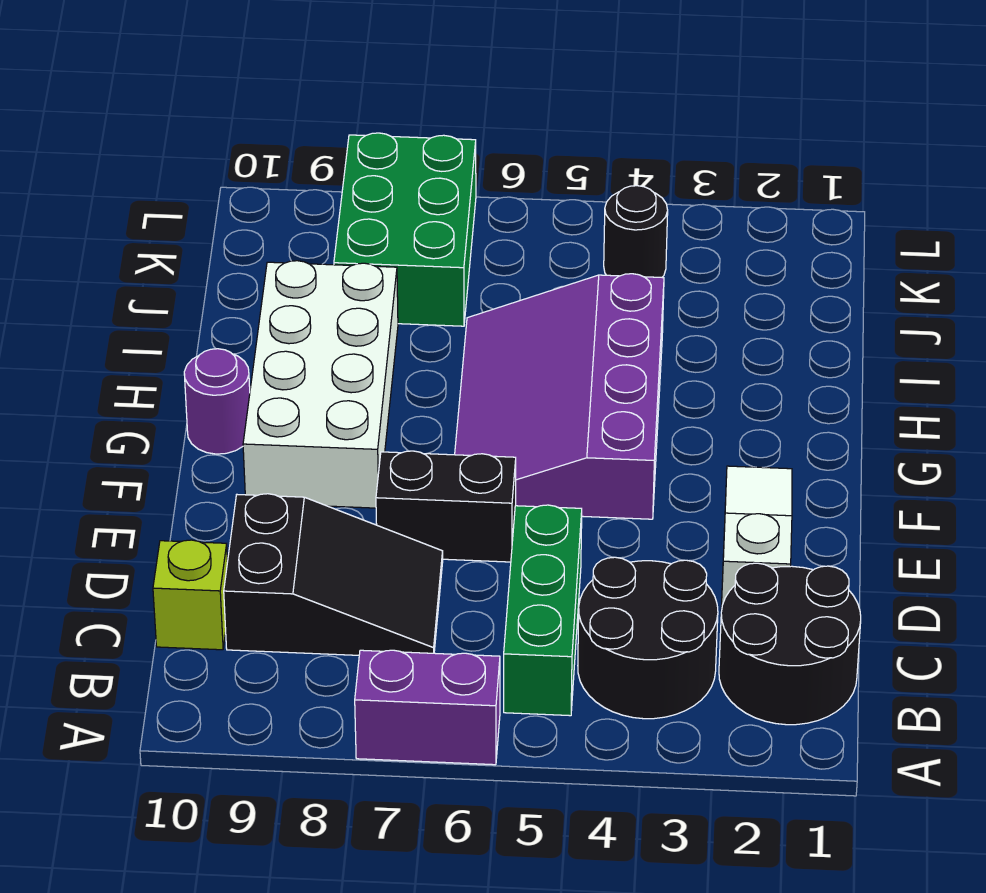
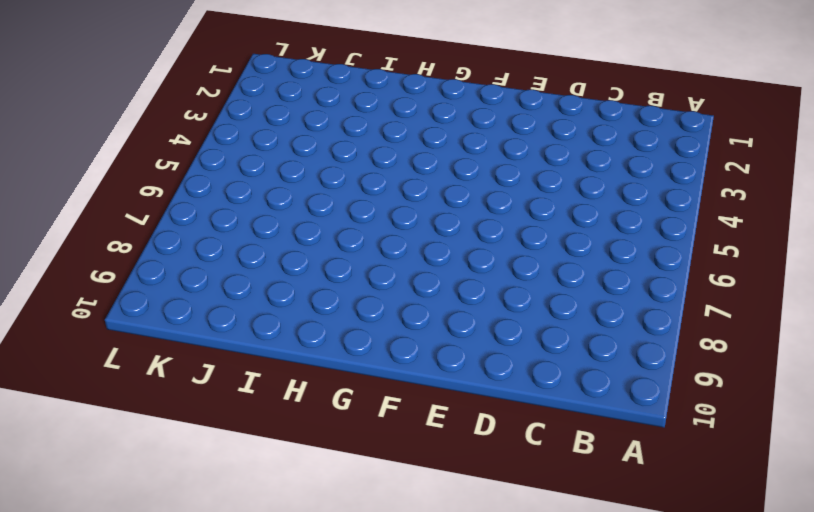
none -> purple 1x2 brick [355,650,500,765]
none -> black 2x2 round brick [719,563,861,725]
none -> black 2x2 round brick [578,557,718,719]

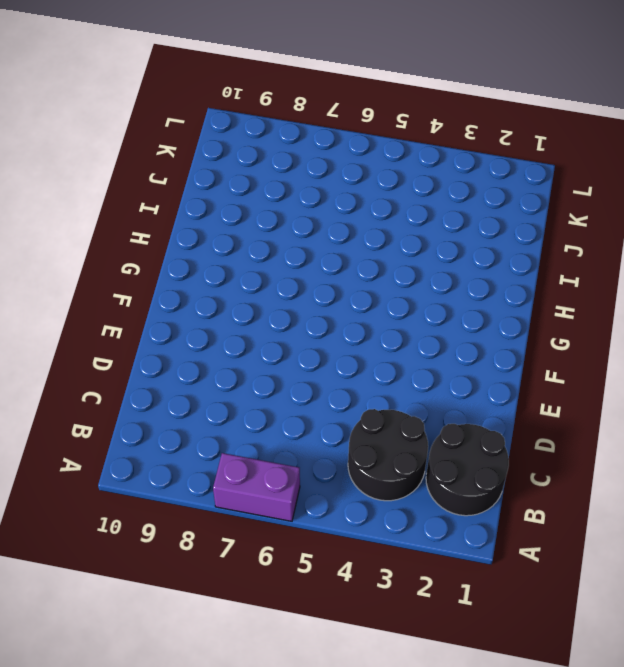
none -> green 1x3 brick [504,505,582,716]
none -> black 2x3 slope [224,494,443,655]
none -> lime 1x1 brick [153,540,228,650]

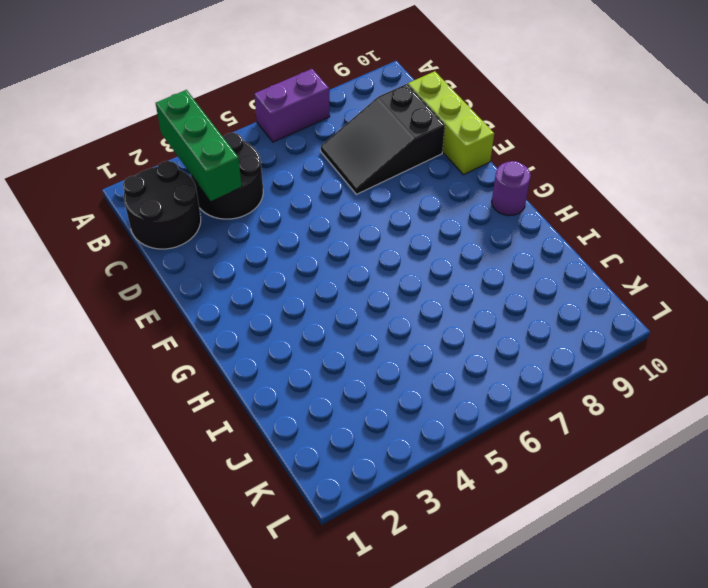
green 1x3 brick [156,90,242,201] -> green 1x3 brick moved to [504,505,582,716]
lime 1x3 brick [408,71,494,175] -> lime 1x1 brick [153,540,228,650]
none -> white 1x3 slope [721,466,792,611]
none -> black 1x2 brick [376,451,516,562]
none -> purple 3x4 slope [455,274,664,519]

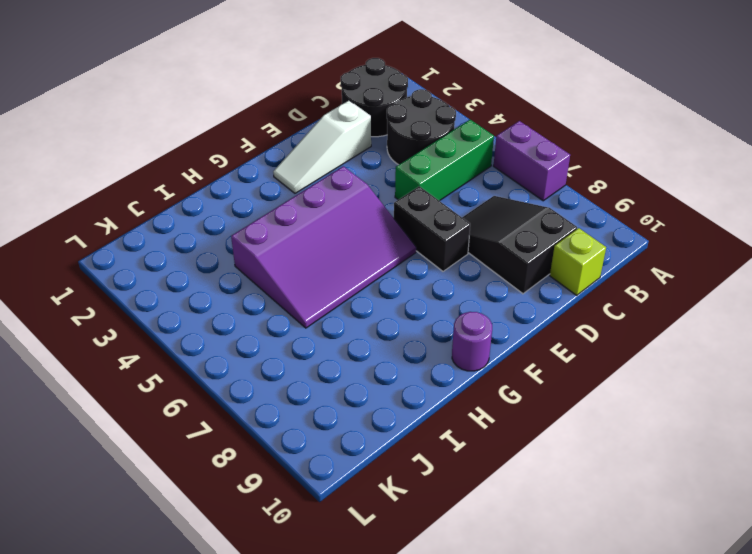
none -> white 2x4 brick [243,261,398,508]
none -> green 2x3 brick [334,133,476,326]
none -> black 1x1 round brick [604,186,668,277]

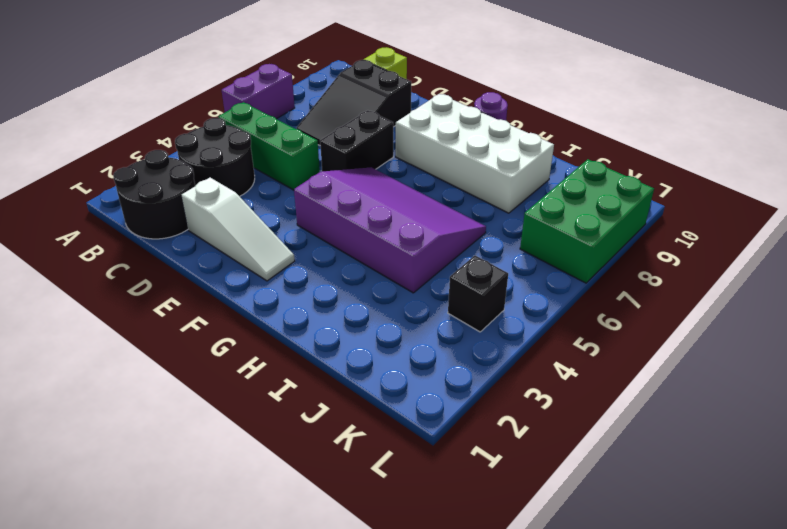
black 1x1 brick [448,256,508,332] -> black 1x1 round brick [604,186,668,277]
green 2x3 brick [520,159,654,283] -> green 2x3 brick turned to [334,133,476,326]

